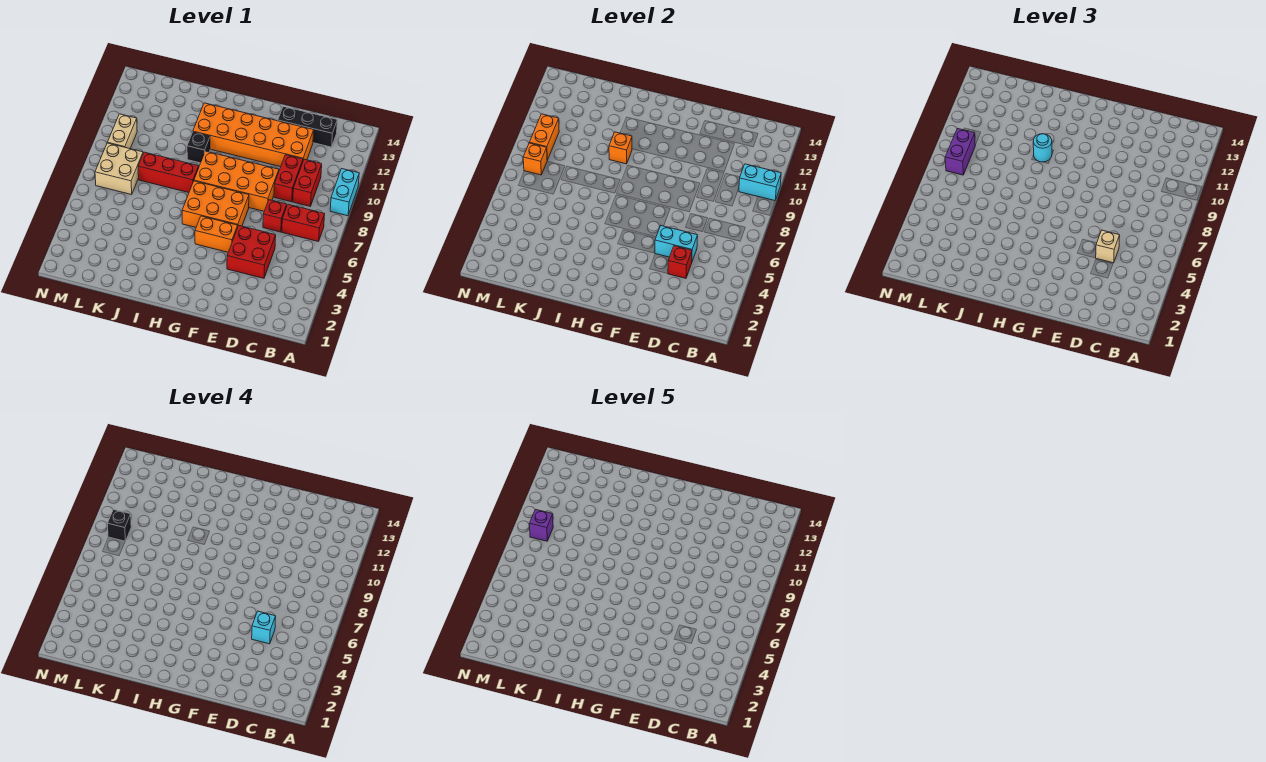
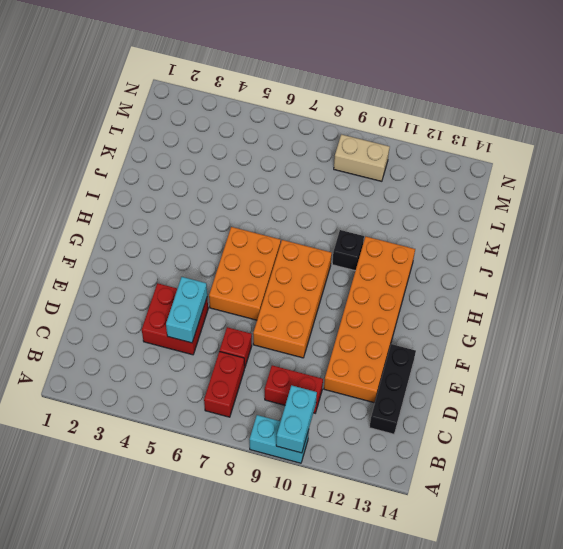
none -> red 1x2 brick [274,155,303,202]
none -> orange 1x2 brick [195,216,238,252]
none -> red 1x3 brick [138,152,199,193]

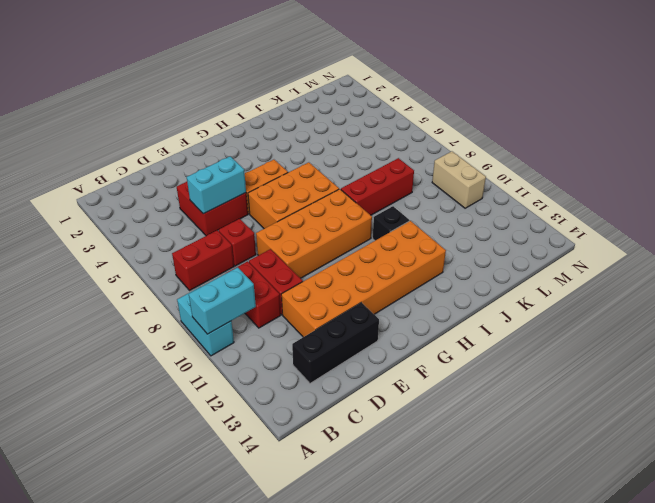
none -> tan 2x2 brick [95,143,143,195]
none -> red 1x1 brick [668,246,692,278]
none -> orange 1x1 brick [609,132,632,164]

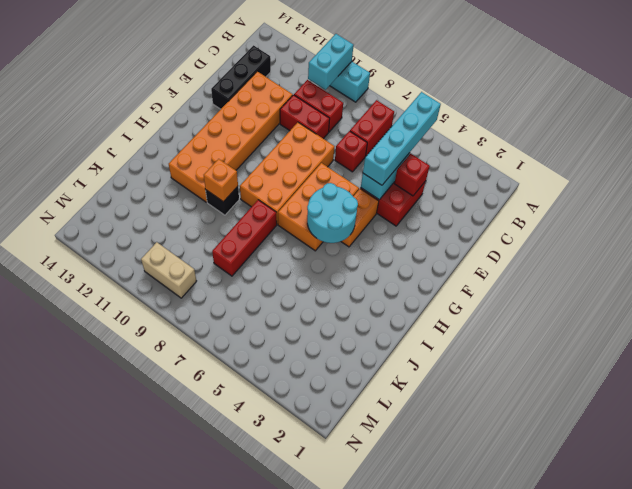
cyan 1x4 brick [363,92,441,185] -> tan 1x1 brick [1096,230,1120,263]
cyan 2x2 round brick [307,183,358,243] -> none
none -> tan 2x2 brick [95,143,143,195]
none -> orange 1x1 brick [523,143,547,175]
none -> orange 1x2 brick [529,114,559,160]

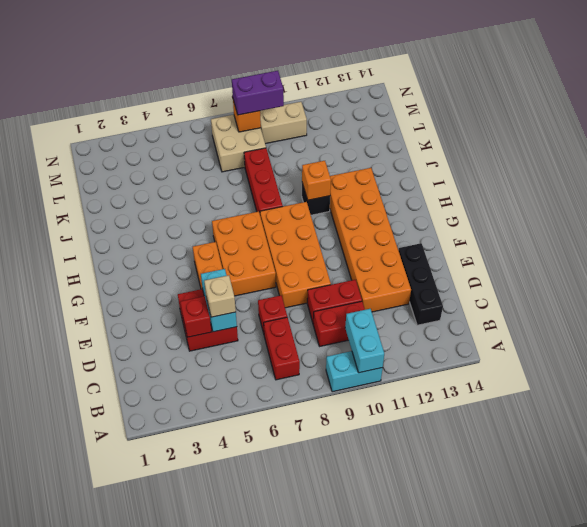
none -> orange 1x2 brick [529,114,559,160]
none -> cyan 1x1 round brick [1033,134,1052,162]
none -> cyan 1x1 brick [252,611,276,644]

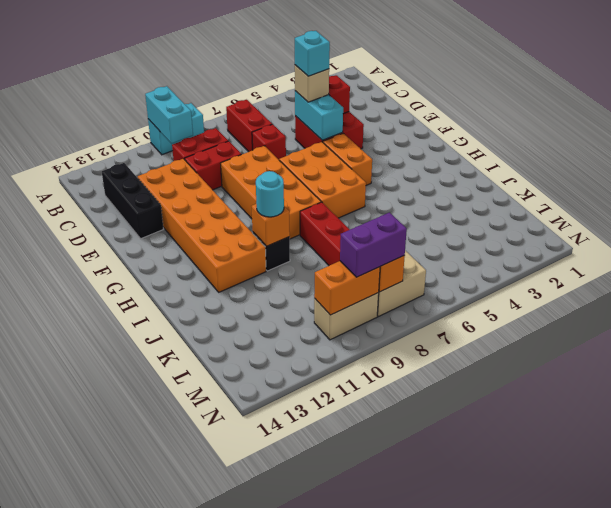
none -> black 1x1 brick [107,510,131,541]
none -> purple 1x1 brick [529,510,553,541]

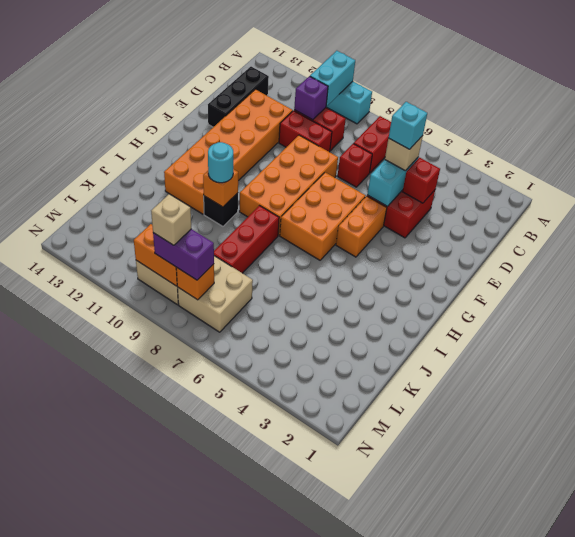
purple 1x1 brick [294,76,328,120] -> purple 1x1 brick moved to [529,510,553,541]
tan 1x1 brick [151,194,191,245] -> black 1x1 brick [107,510,131,541]

